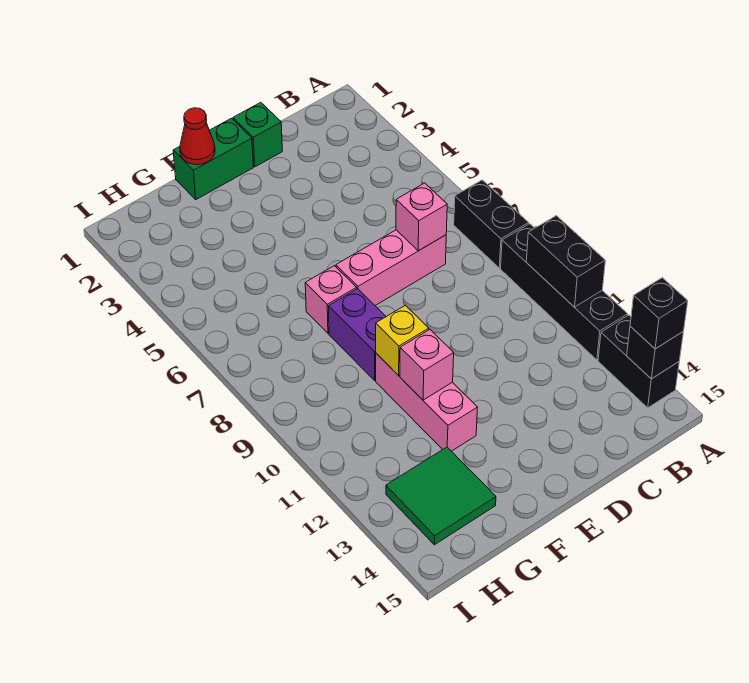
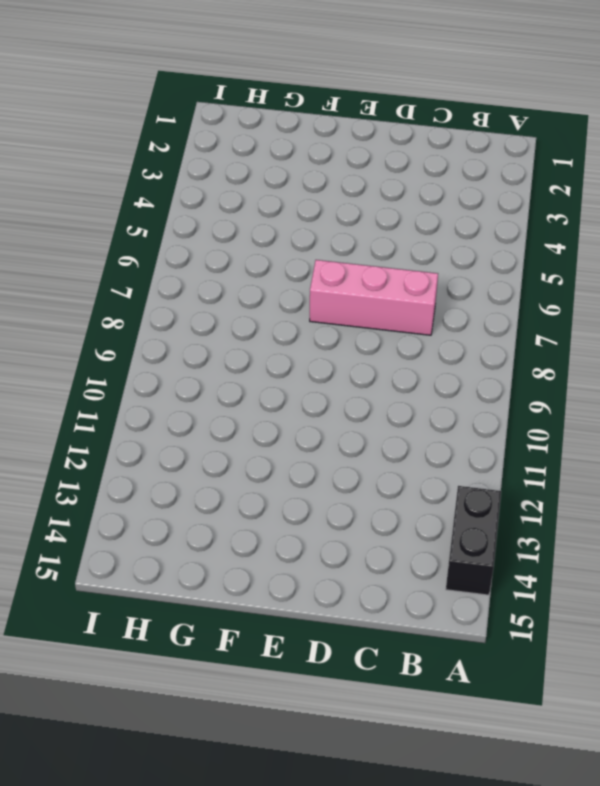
none -> black 1x2 brick [454,180,529,268]
none -> black 1x4 brick [501,224,628,360]
none -> green 1x1 brick [233,102,282,167]

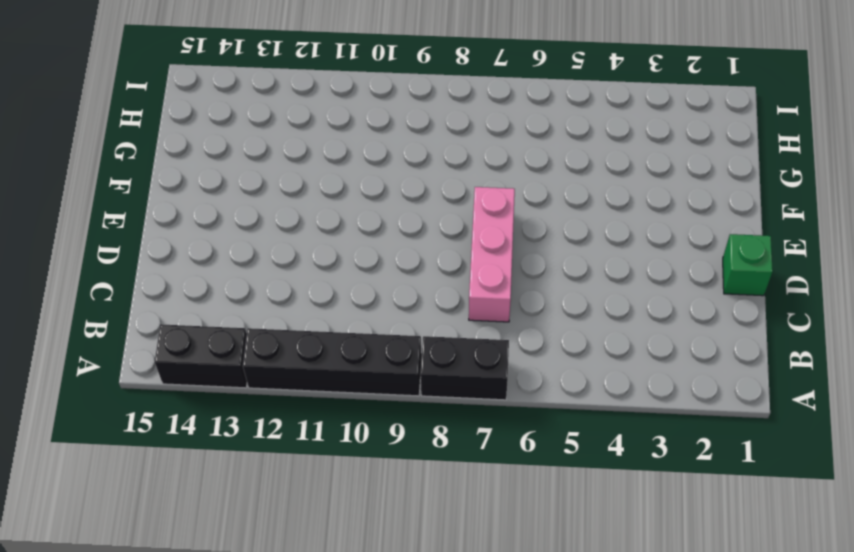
none -> green 1x2 brick [173,118,253,199]
none -> pink 1x1 brick [305,266,357,333]
none -> purple 1x2 brick [328,289,386,380]

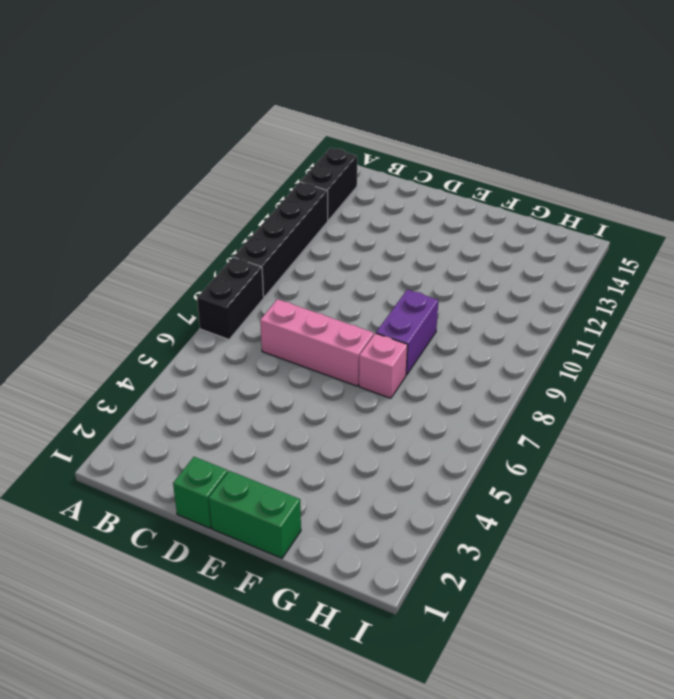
none -> pink 1x3 brick [376,353,478,451]
none -> green 2x2 tile [386,447,496,545]
none -> black 1x2 brick [526,216,605,307]

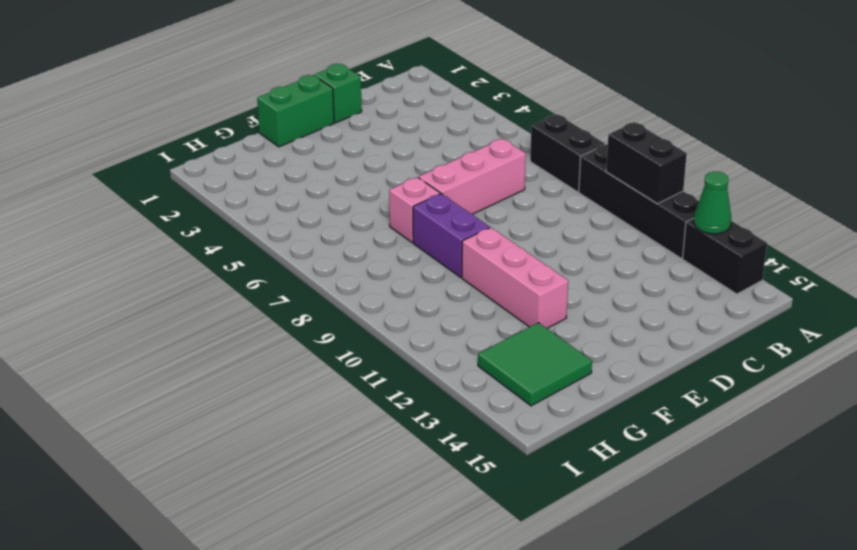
green 1x1 cone [694,171,731,234] -> none
none -> black 1x1 brick [627,326,683,379]
none -> pink 1x1 brick [396,183,447,251]
none -> red 1x1 cone [180,108,215,165]

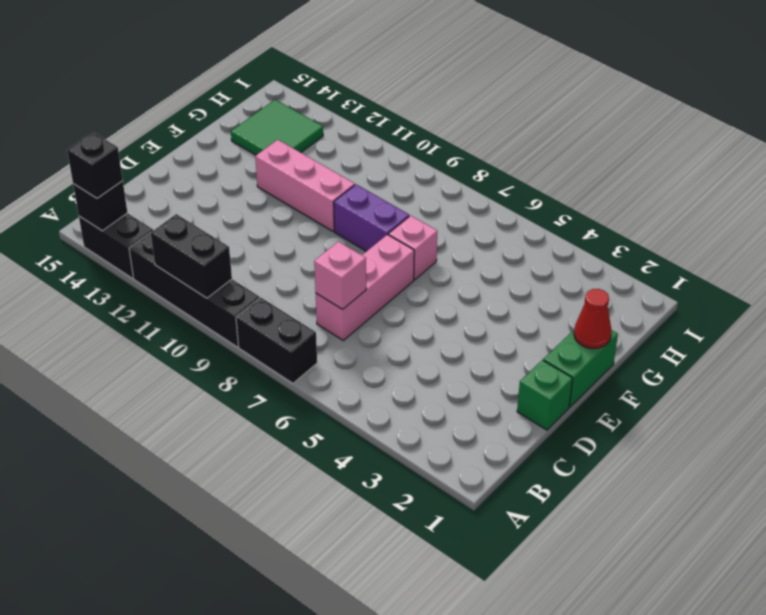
none -> yellow 1x1 brick [376,305,429,376]
none -> pink 1x1 brick [400,330,454,400]

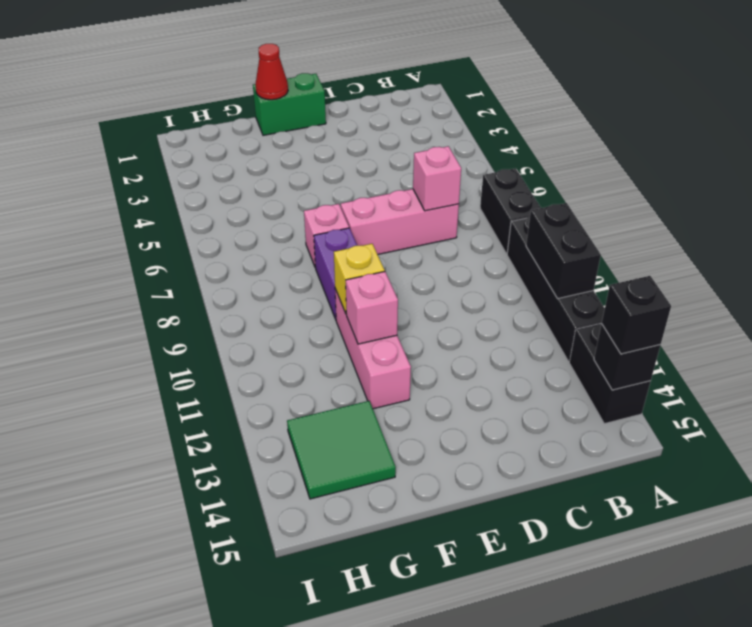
none -> green 1x1 brick [233,102,282,167]

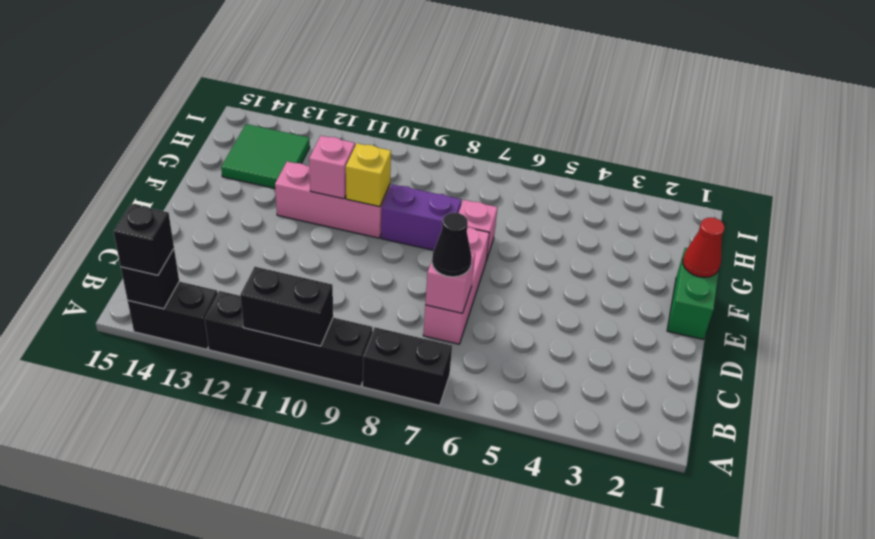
black 1x1 cone [432,213,472,277] -> none
none -> green 1x1 brick [233,102,282,167]

